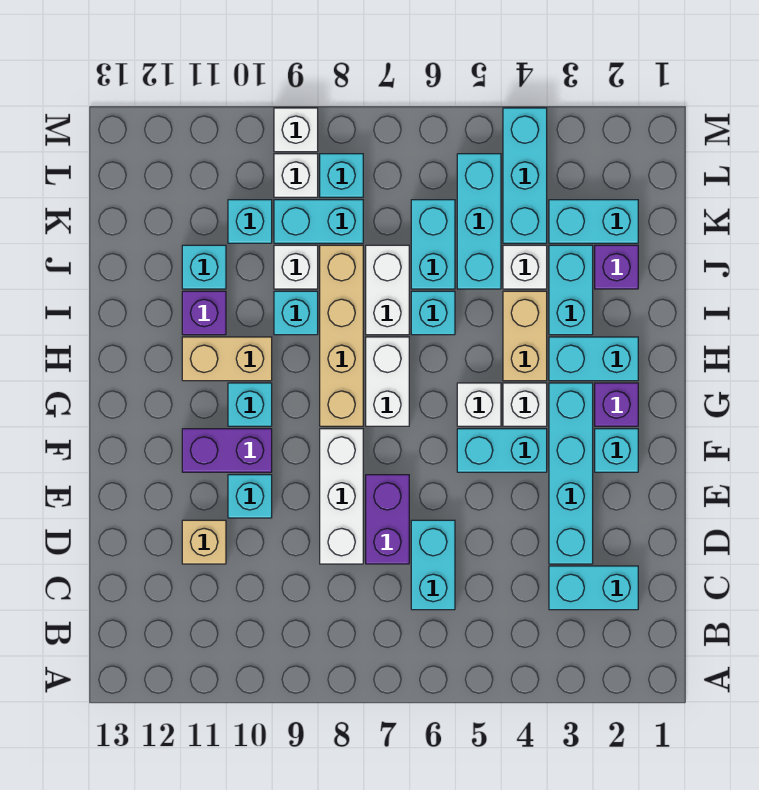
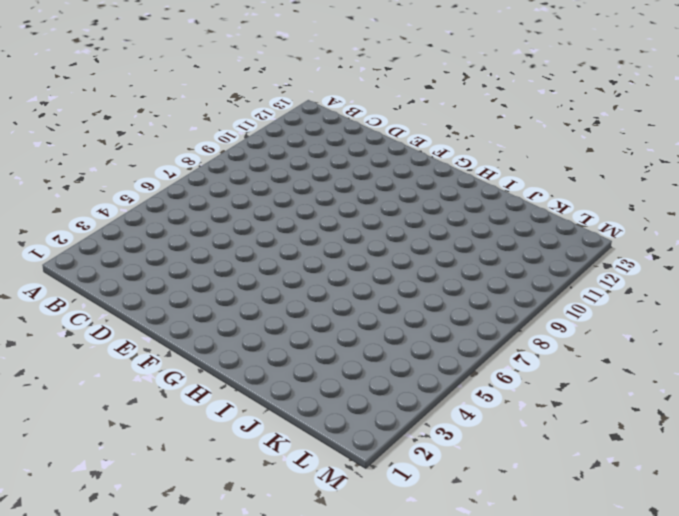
none -> cyan 1x2 brick [549,566,638,610]
none -> cyan 1x2 brick [411,520,455,610]
none -> cyan 1x4 brick [549,383,593,564]
none -> purple 1x2 brick [366,475,409,564]

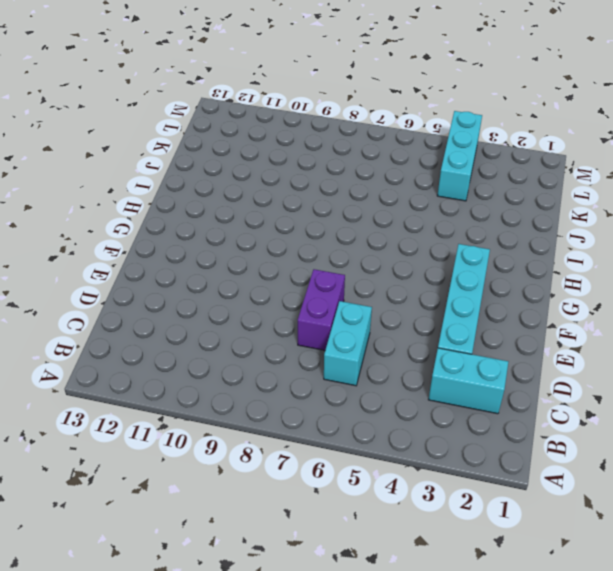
none -> white 1x3 brick [320,429,363,564]
none -> tan 1x1 brick [182,520,226,564]
none -> cyan 1x1 brick [228,475,272,518]
none -> cyan 1x1 brick [595,429,638,472]

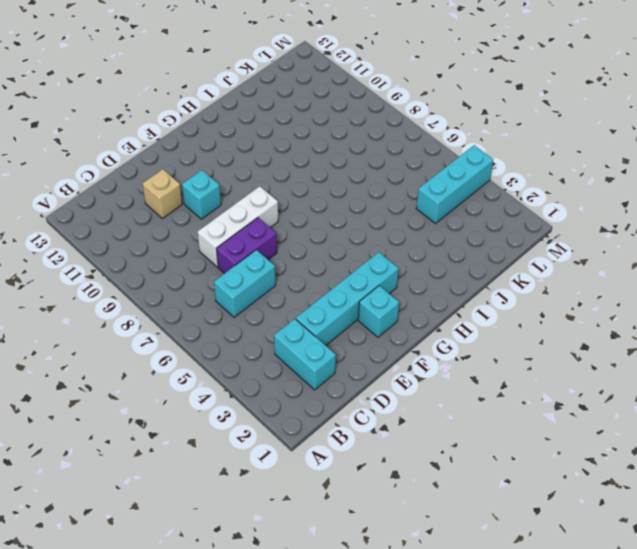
none -> cyan 1x2 brick [457,429,547,472]
none -> purple 1x2 brick [182,429,272,472]
none -> purple 1x1 brick [595,383,638,426]
none -> white 1x1 brick [503,383,547,426]

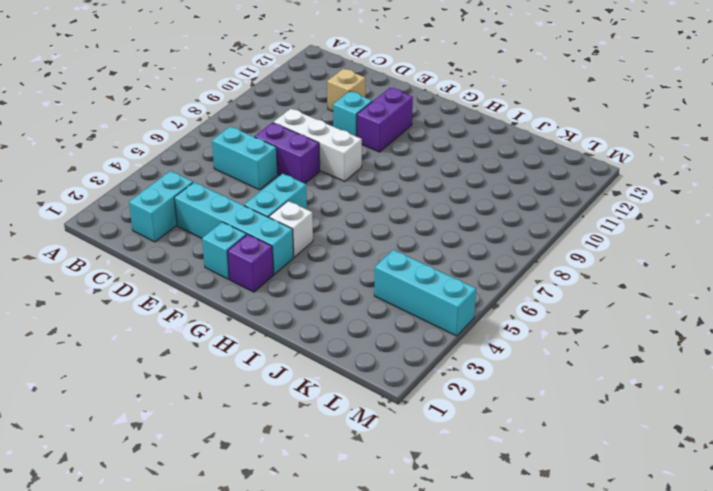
none -> white 1x1 brick [457,383,501,426]
none -> white 1x2 brick [366,337,409,426]
none -> tan 1x4 brick [320,245,363,426]
none -> cyan 1x1 brick [228,383,272,426]

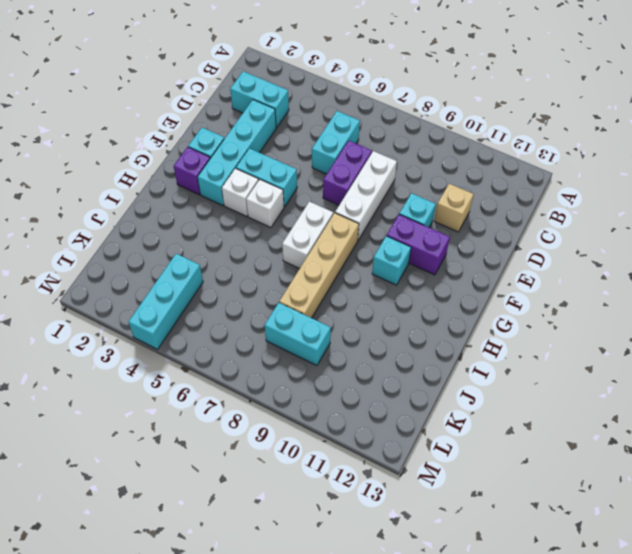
none -> cyan 1x2 brick [549,337,638,381]
none -> tan 1x2 brick [503,291,547,381]
none -> tan 1x2 brick [182,337,272,381]
none -> cyan 1x2 brick [549,245,593,335]

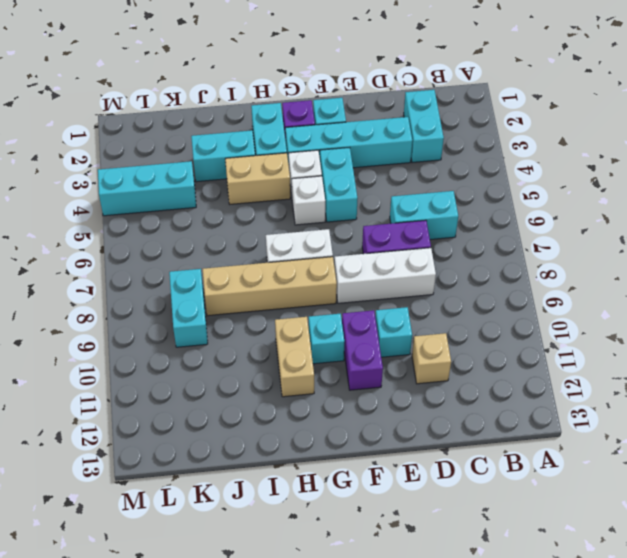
none -> cyan 1x1 brick [411,291,455,335]
none -> white 1x2 brick [366,245,409,335]
none -> cyan 1x1 brick [274,291,318,335]
none -> purple 1x1 brick [182,291,226,335]

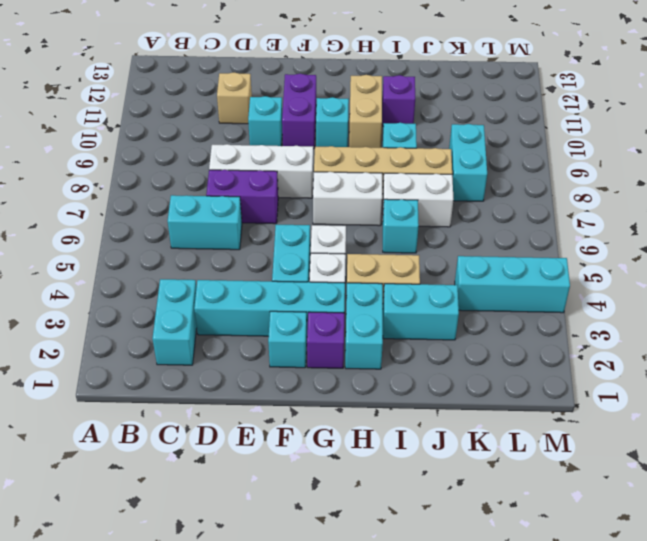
none -> purple 1x1 brick [595,245,638,289]
none -> white 1x1 brick [503,245,547,289]
none -> cyan 1x3 brick [457,154,501,289]
none -> cyan 1x2 brick [411,200,455,289]

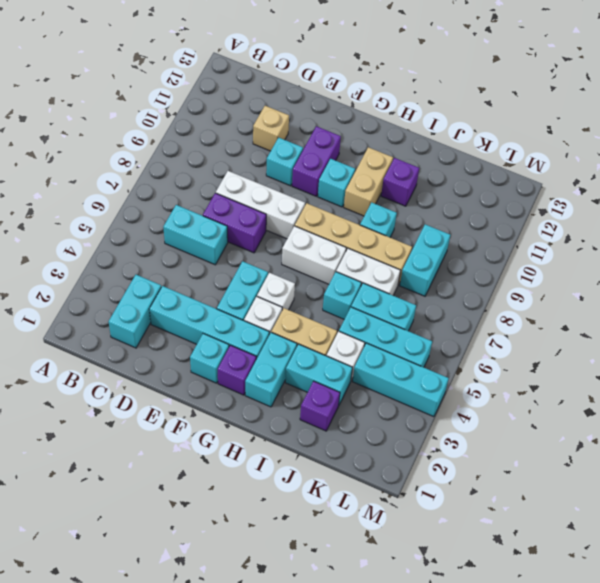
none -> white 1x1 brick [274,245,318,289]
none -> cyan 1x1 brick [182,245,226,289]
none -> cyan 1x2 brick [549,200,638,243]
none -> cyan 1x1 brick [228,200,272,243]

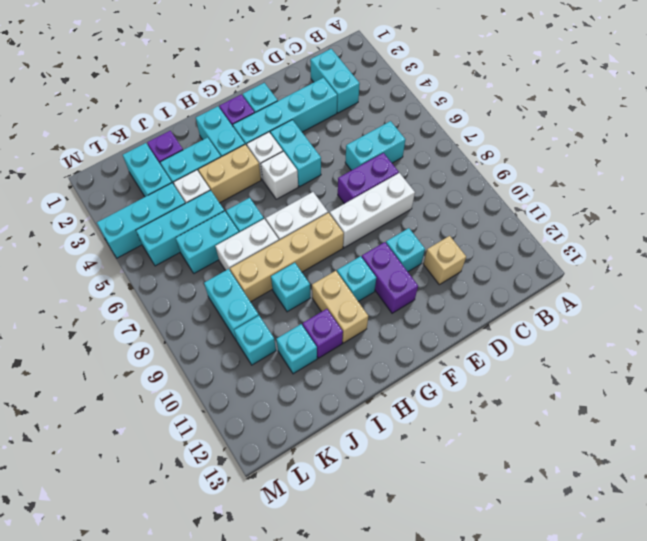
none -> white 1x1 brick [274,245,318,289]
none -> cyan 1x1 brick [320,154,363,197]
none -> white 1x1 brick [274,154,318,197]
none -> white 1x1 brick [274,108,318,152]

